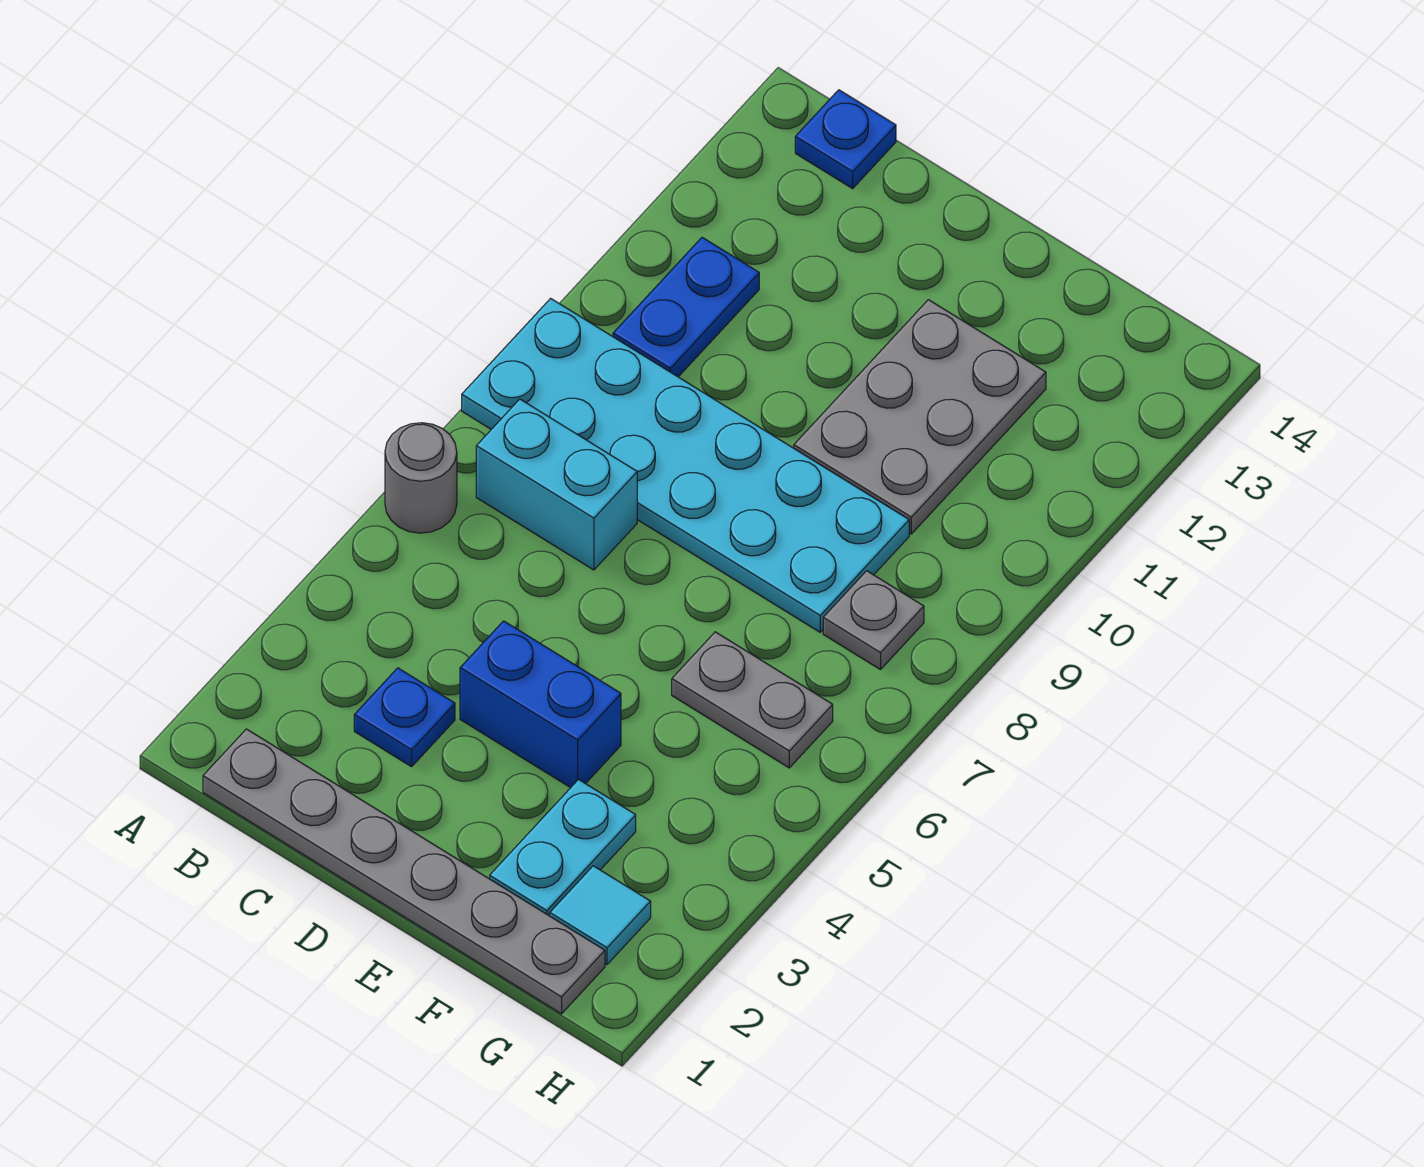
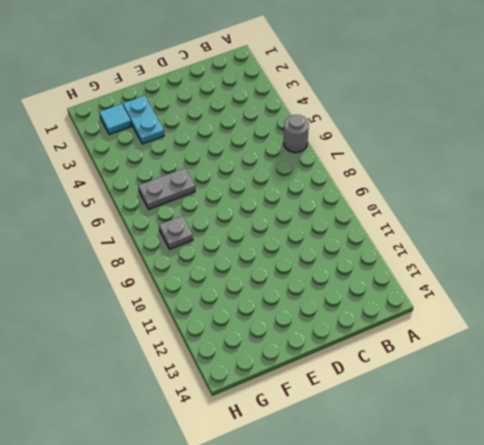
none -> cyan 2x6 plate [462,298,909,632]
none -> grey 1x6 plate [203,729,605,1014]
none -> cyan 1x2 brick [476,399,637,570]

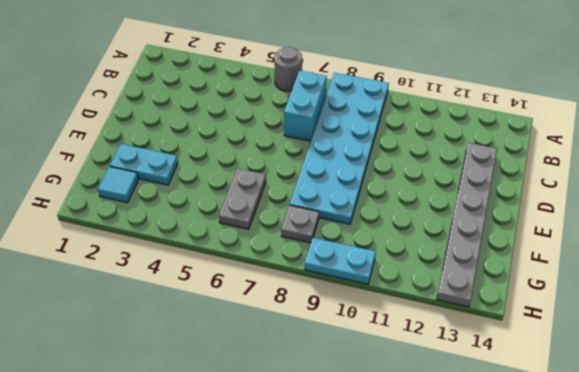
grey 1x6 plate [437,143,497,307] -> grey 1x6 plate moved to [203,729,605,1014]
cyan 1x2 plate [305,238,376,284] -> none
none -> blue 1x2 plate [613,237,759,377]
none -> blue 1x1 plate [795,90,896,188]
none -> blue 1x1 plate [354,668,455,767]

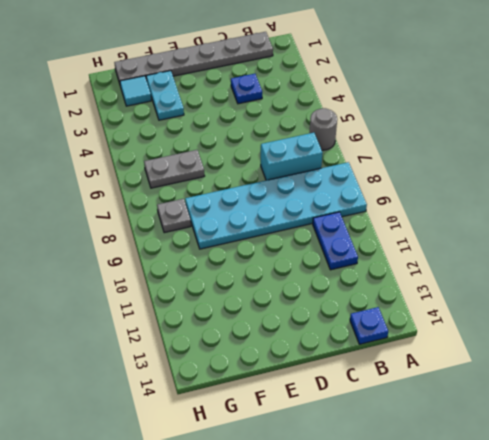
none -> blue 1x2 brick [460,621,621,788]
none -> grey 2x3 plate [794,300,1046,534]

